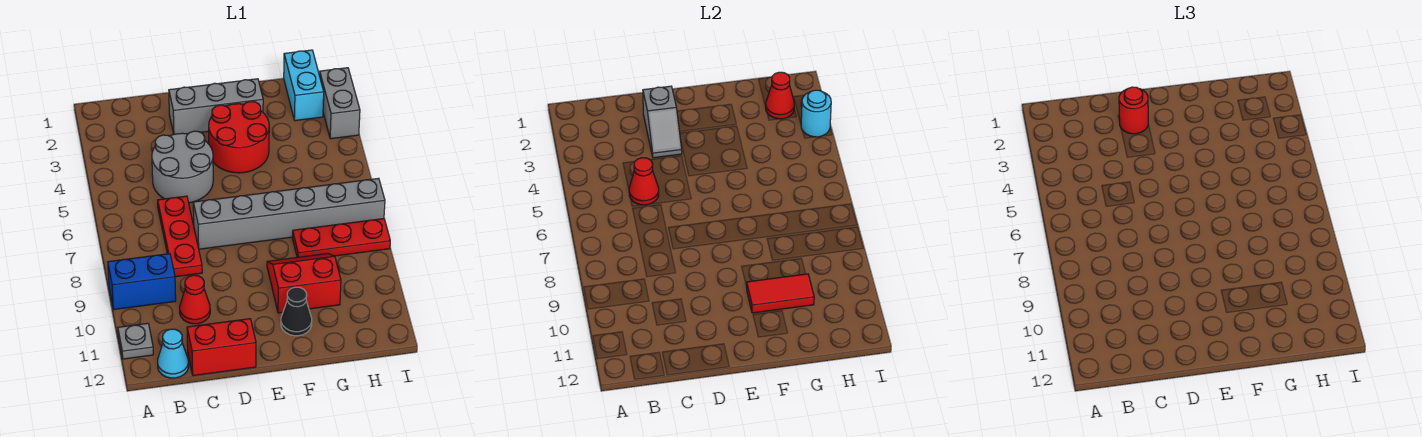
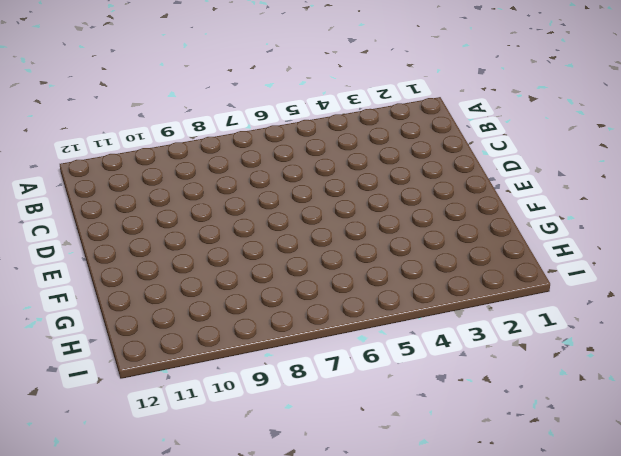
none -> blue 1x2 brick [108,254,176,310]
none -> grey 1x1 plate [118,323,153,359]
none -> cyan 1x1 cone [158,329,189,378]

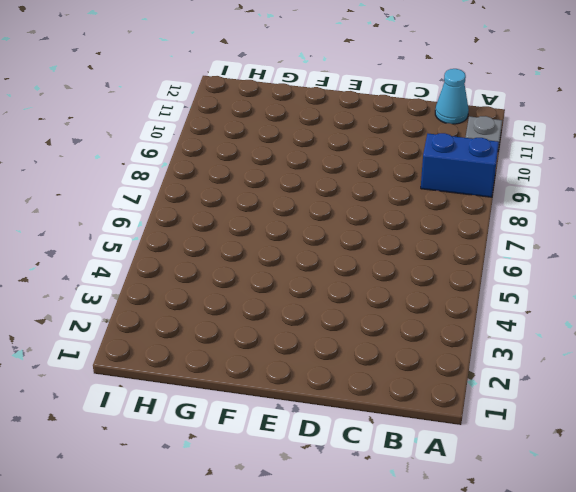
none -> grey 2x2 round brick [152,131,213,203]
none -> red 1x3 plate [158,196,202,277]
none -> red 1x1 cone [180,275,210,324]

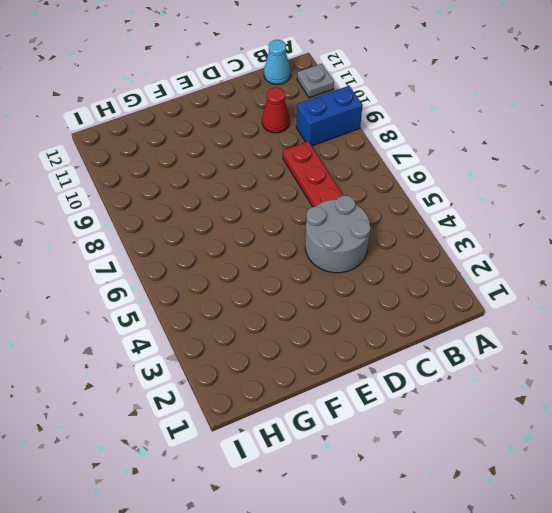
none -> red 1x2 brick [187,319,256,376]
none -> grey 1x3 brick [169,79,263,134]
none -> grey 1x6 brick [193,178,385,249]

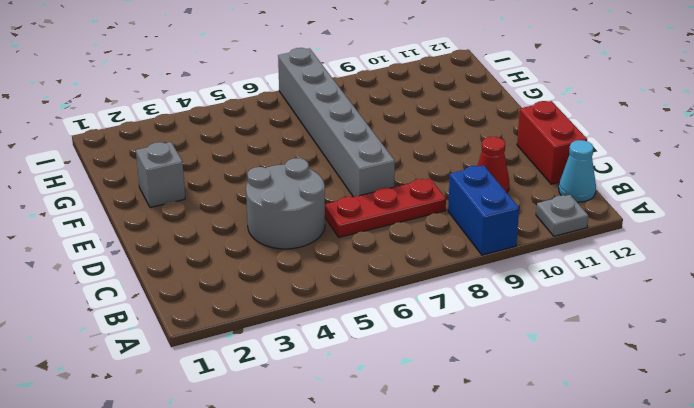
grey 1x1 brick [136,142,185,208] -> grey 1x3 brick [169,79,263,134]
none -> red 2x2 round brick [209,102,269,173]
none -> red 2x2 slope [267,254,341,313]
none -> black 1x1 cone [281,287,312,336]

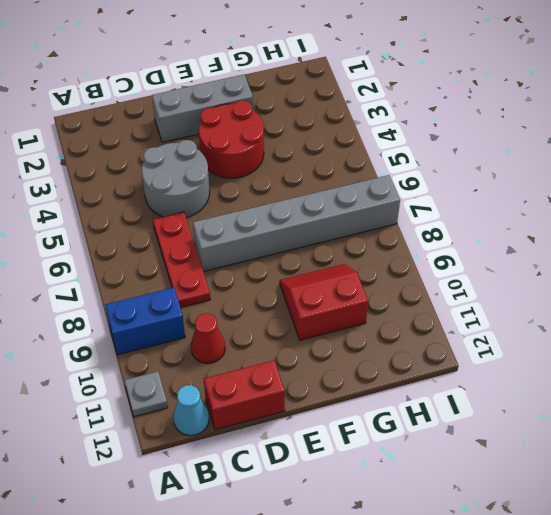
none -> black 1x1 cone [281,287,312,336]
none -> red 1x3 plate [292,219,390,257]
none -> cyan 1x2 brick [284,50,324,121]

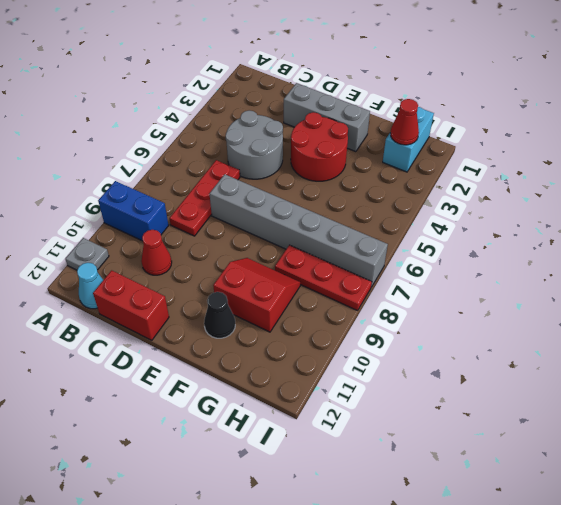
none -> grey 1x2 brick [320,68,360,139]
none -> red 1x1 cone [629,158,659,205]
none -> grey 1x2 slope [643,86,682,158]

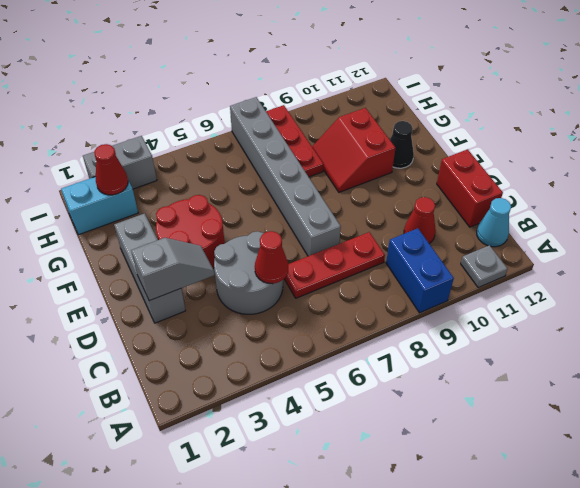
none -> red 1x2 tile [747,274,814,313]
none -> cyan 1x1 round brick [801,90,831,137]
none -> red 1x1 round brick [1119,87,1148,134]

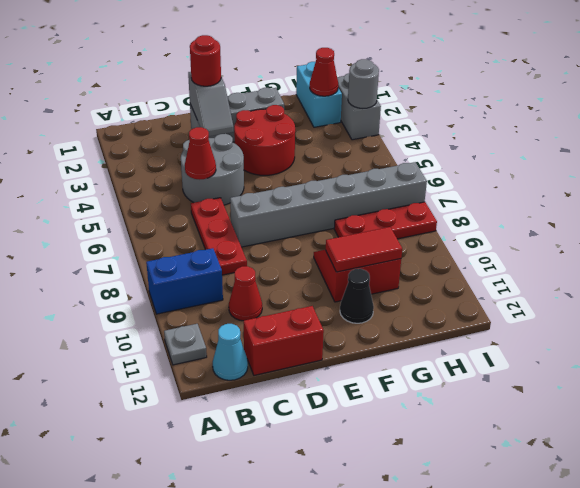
grey 1x1 round brick [348,59,379,108] -> cyan 1x1 round brick [801,90,831,137]

